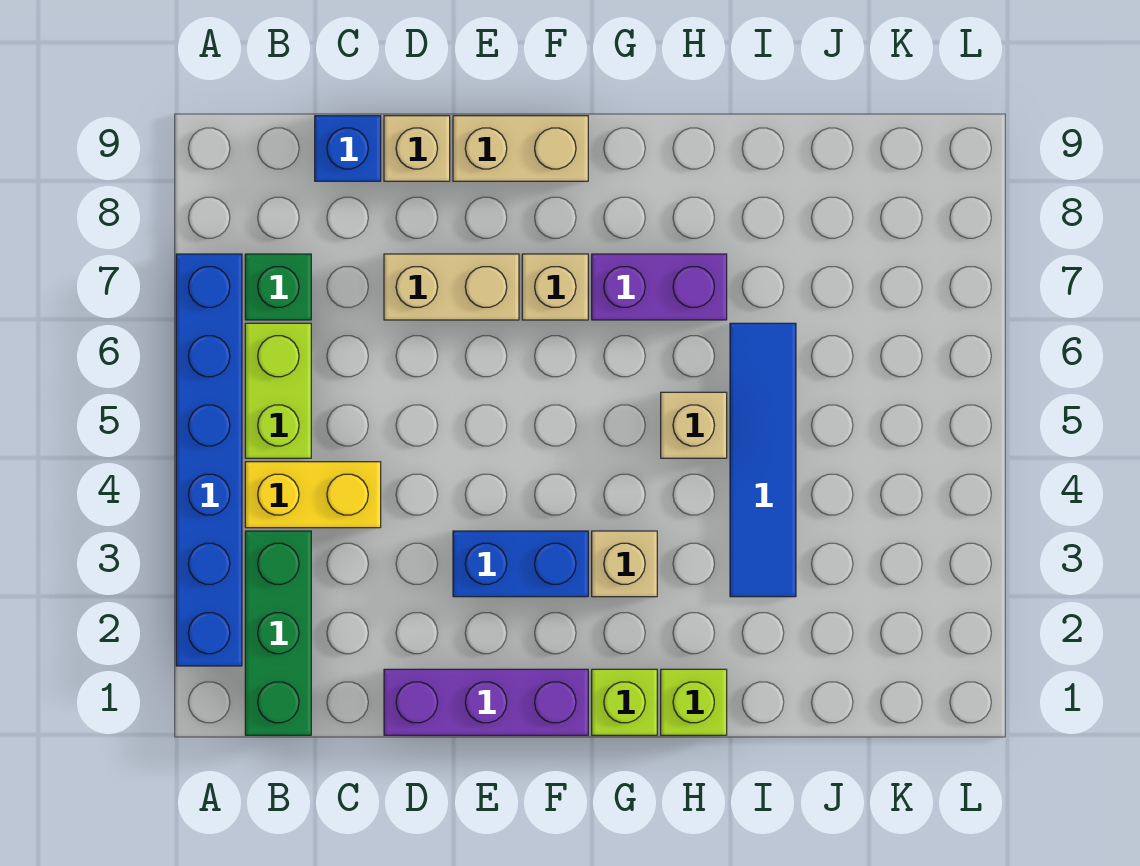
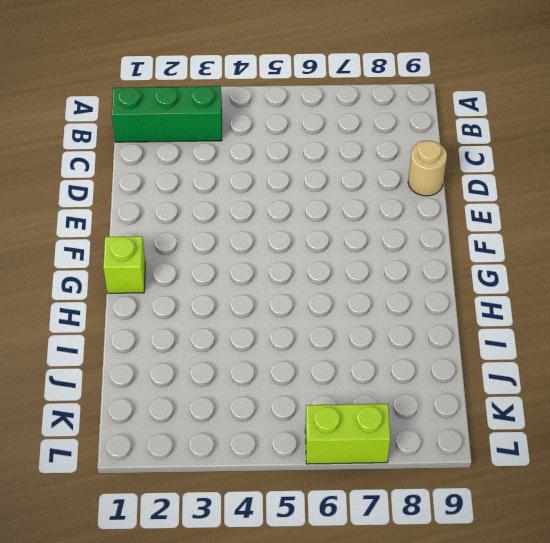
tan 1x1 round brick [408,141,447,196] -> tan 1x1 brick [384,116,450,181]
lime 1x2 brick [305,404,390,464] -> lime 1x2 brick moved to [245,323,311,458]
none -> blue 1x6 brick [176,254,242,666]
none -> yellow 1x2 brick [245,462,381,528]
none -> green 1x1 brick [245,254,311,320]

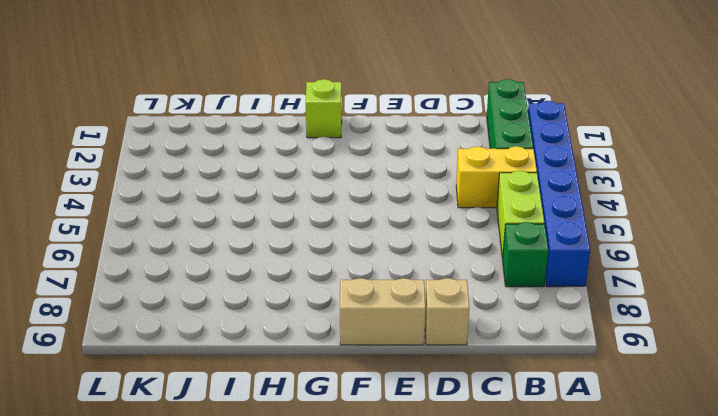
none -> blue 1x1 brick [315,116,381,181]
none -> purple 1x3 brick [384,669,588,735]
none -> tan 1x2 brick [384,254,519,320]

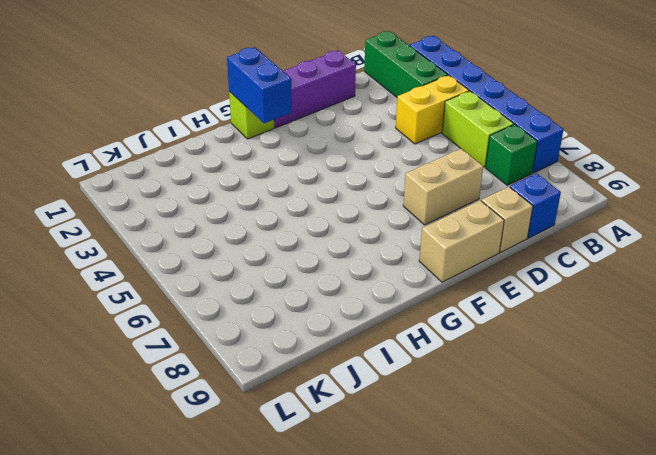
blue 1x2 brick [227,47,292,123] -> blue 1x2 brick turned to [453,531,588,597]
none -> tan 1x1 brick [522,254,588,320]
none -> tan 1x1 brick [592,531,657,597]
none -> purple 1x2 brick [592,254,727,320]

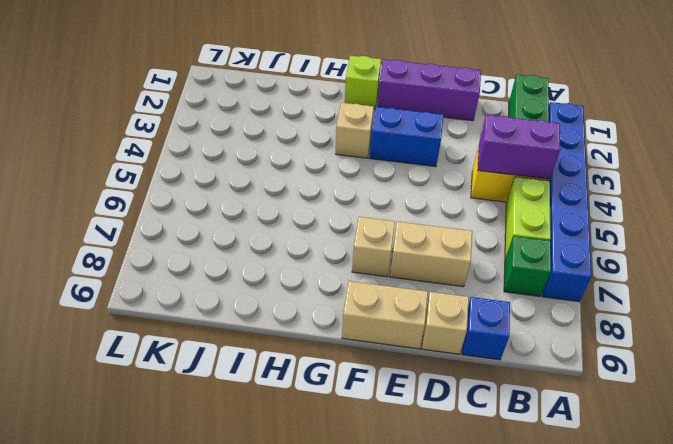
purple 1x2 brick [478,115,560,179] -> purple 1x2 brick moved to [592,254,727,320]
none -> lime 1x1 brick [661,669,727,735]
none -> tan 1x1 brick [661,392,727,458]
none -> blue 1x4 tile [730,323,796,597]

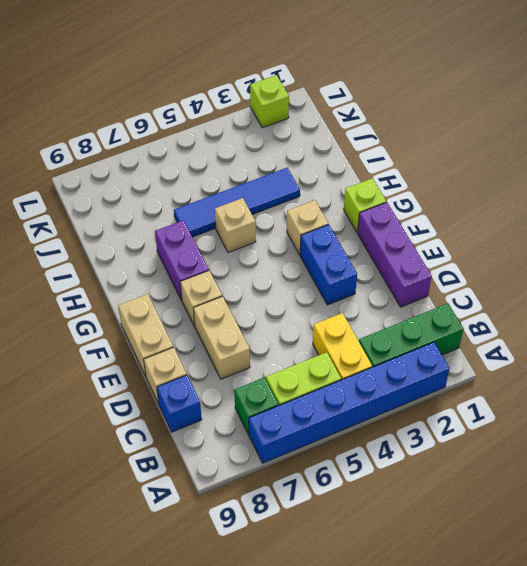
lime 1x1 brick [250,75,289,128] -> lime 1x1 brick moved to [661,669,727,735]

